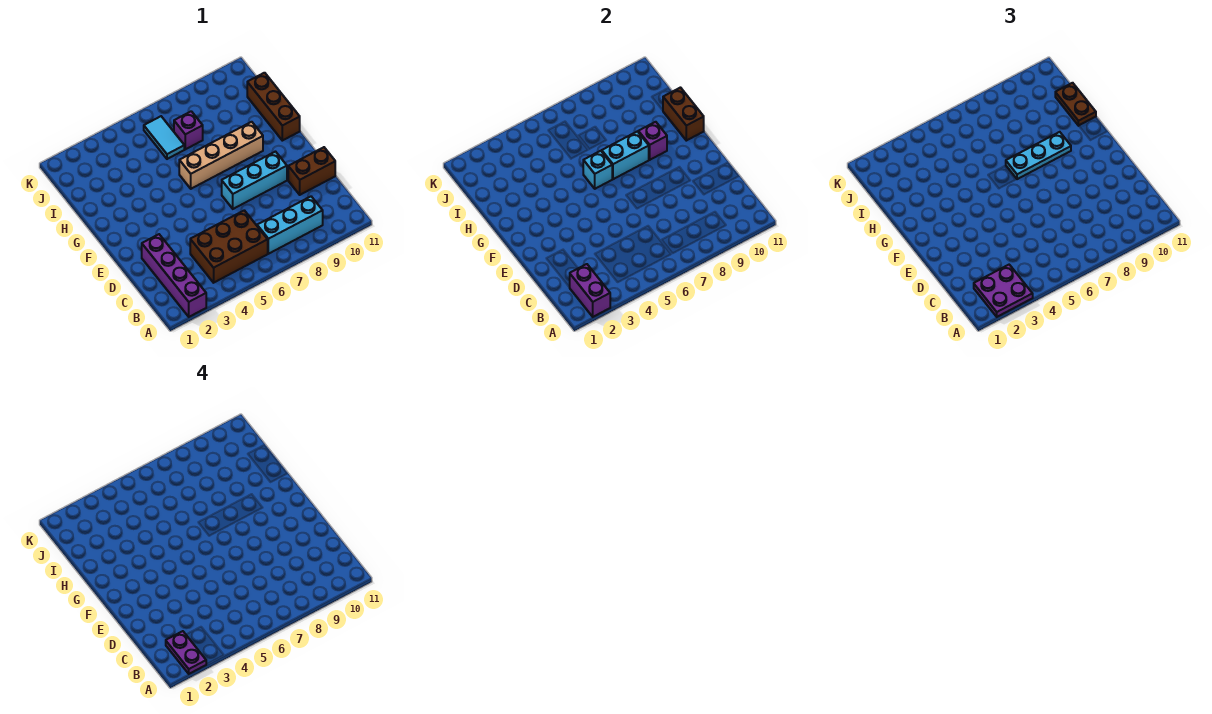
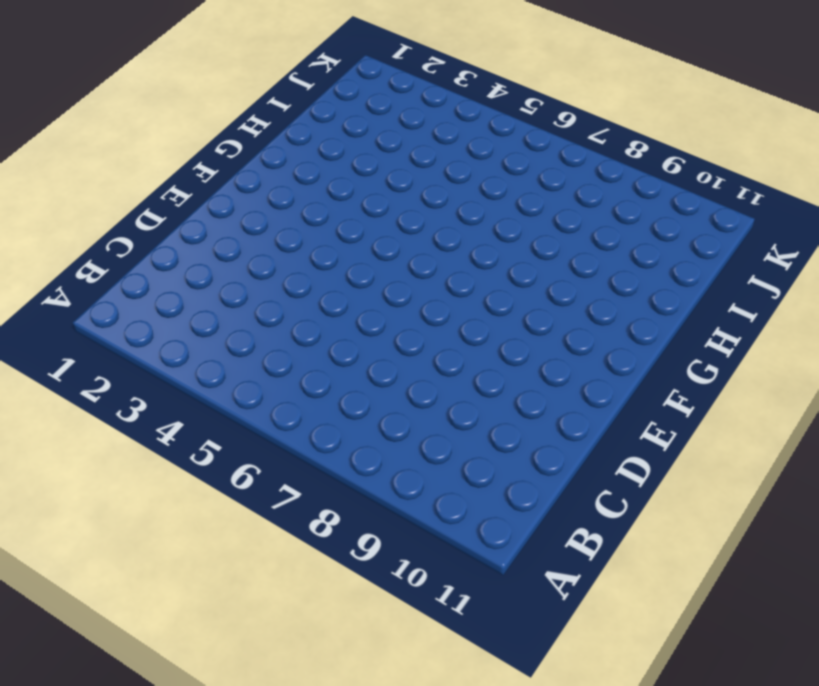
none -> purple 1x4 brick [142,234,206,317]
none -> brown 2x3 brick [190,210,268,283]
none -> cyan 1x3 brick [257,197,323,254]

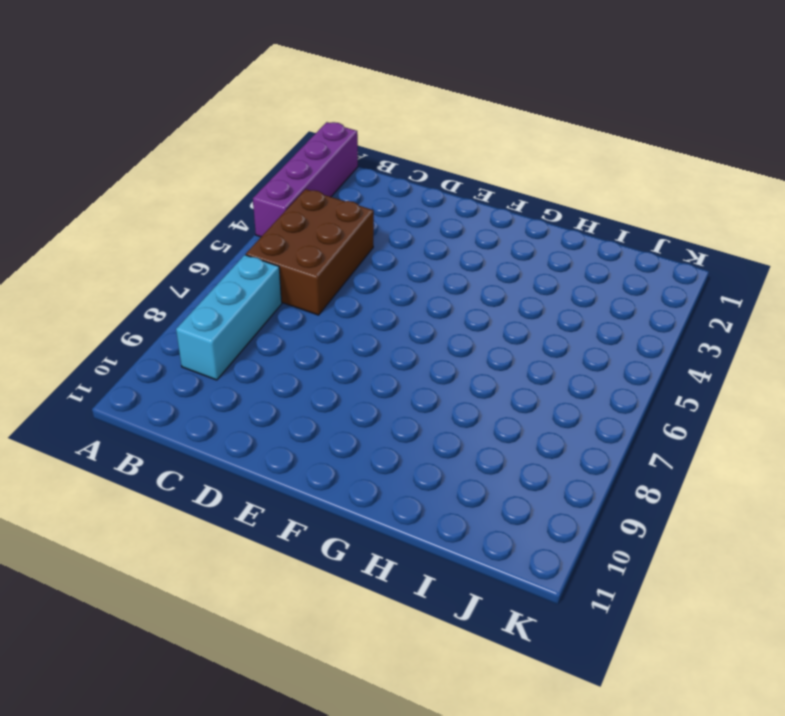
purple 1x4 brick [253,122,358,237] -> purple 1x4 brick turned to [142,234,206,317]
none -> brown 1x2 brick [288,147,335,195]
none -> cyan 1x3 brick [222,152,287,209]
none -> tan 1x4 brick [179,122,263,189]

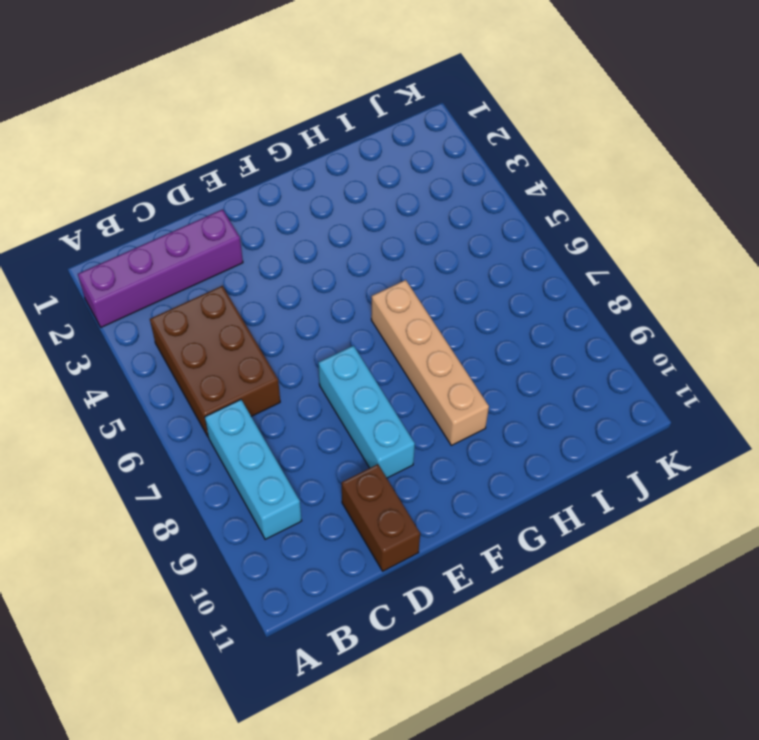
none -> brown 1x3 brick [247,73,300,141]
none -> cyan 1x2 tile [144,116,184,159]
none -> purple 1x1 brick [174,111,203,149]

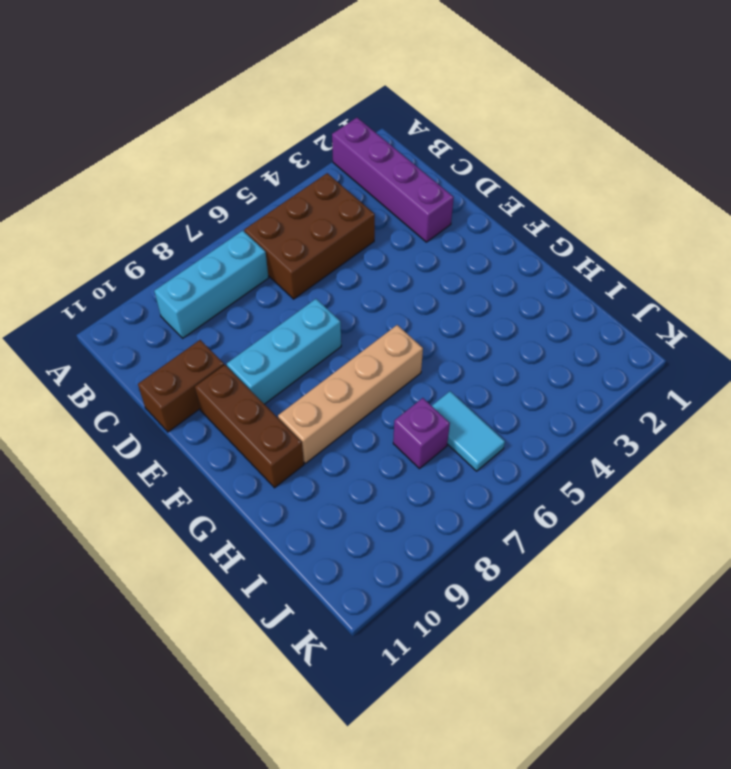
brown 1x3 brick [195,365,304,488] -> brown 1x3 brick moved to [247,73,300,141]
none -> purple 1x2 brick [570,264,610,317]
none -> cyan 1x1 brick [583,151,612,189]
none -> cyan 1x2 brick [602,131,649,179]

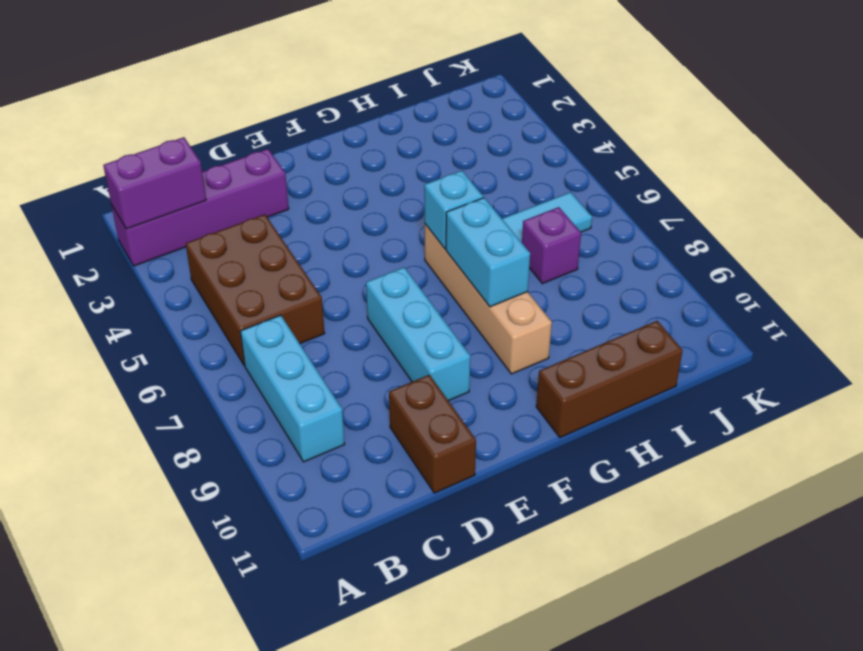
none -> purple 1x1 brick [638,122,667,160]
none -> brown 1x2 brick [663,88,704,141]
none -> purple 2x2 plate [974,265,1033,317]

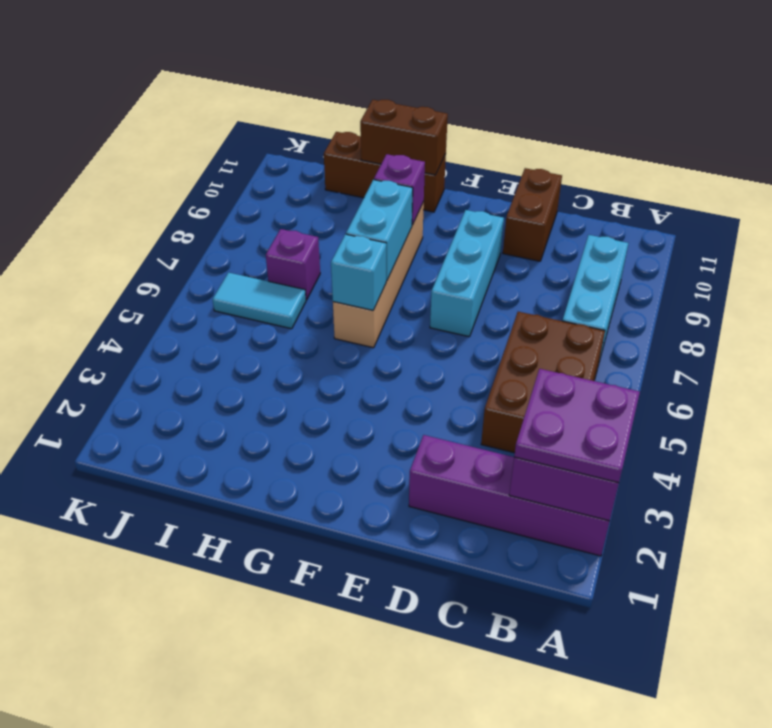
none -> cyan 1x3 plate [1006,132,1071,179]
none -> brown 1x2 plate [1055,83,1096,126]
none -> purple 1x2 plate [166,631,206,674]

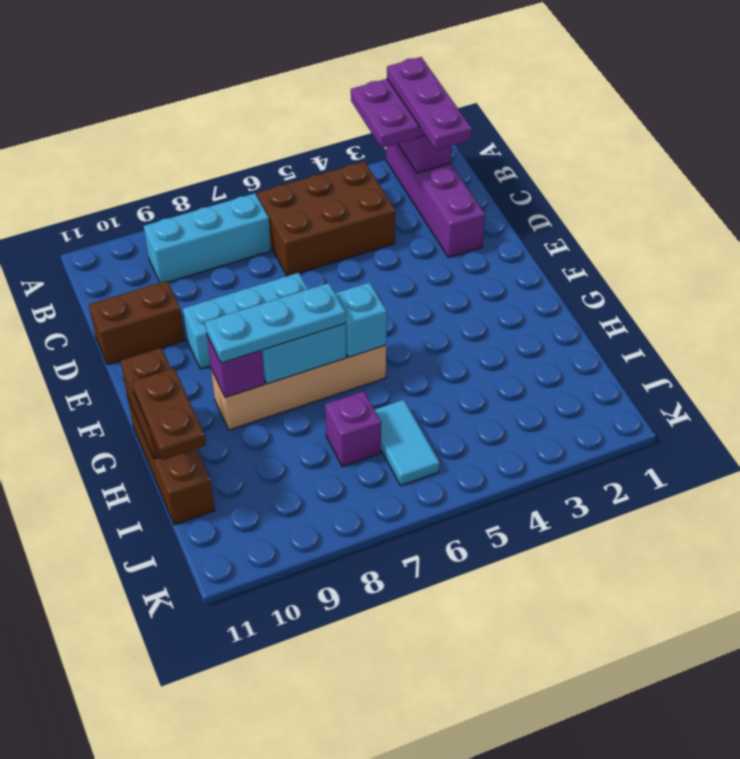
purple 1x3 plate [387,57,472,150] -> purple 1x2 plate [166,631,206,674]

